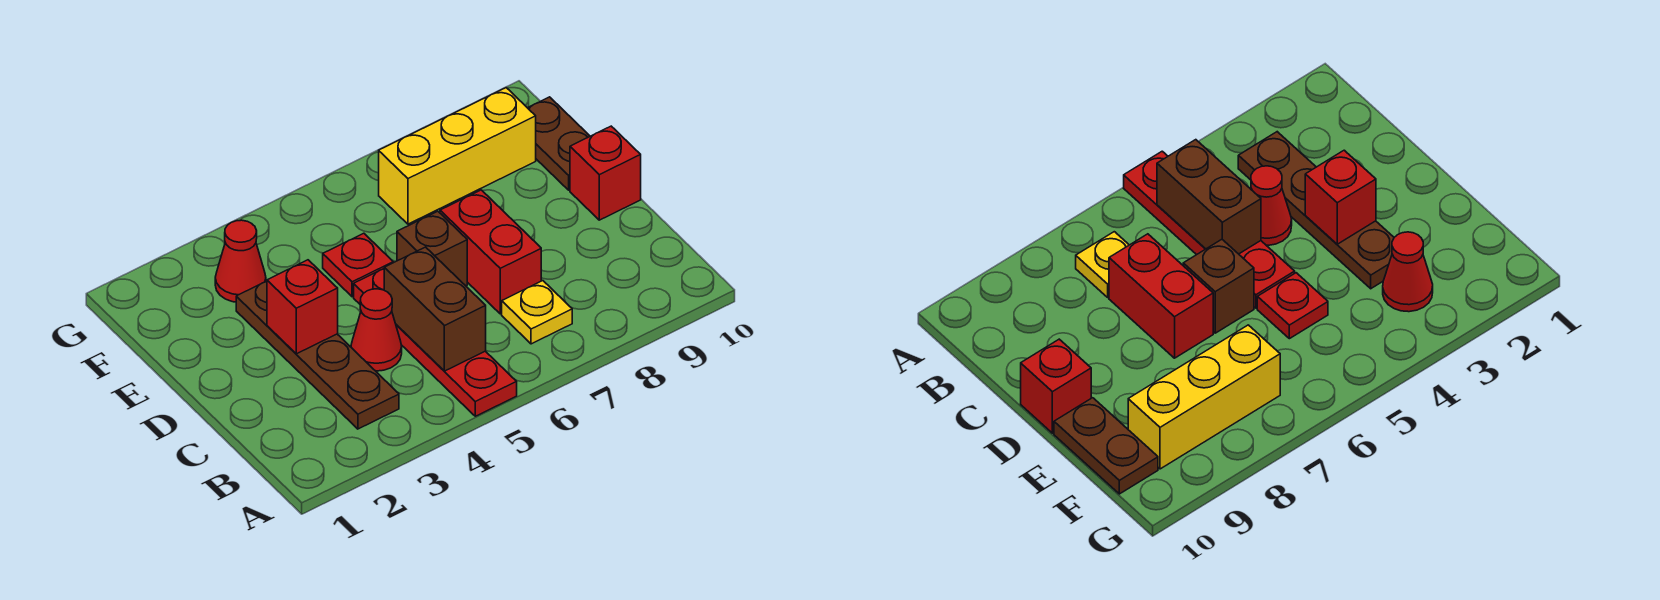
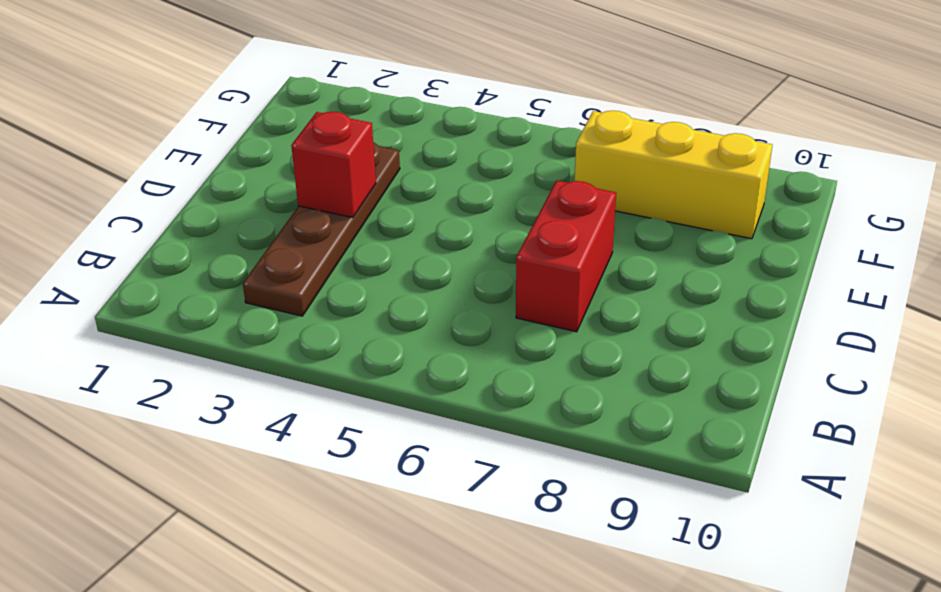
none -> red 1x4 plate [354,269,517,416]
none -> yellow 1x1 plate [502,281,572,344]
none -> red 1x1 cone [351,289,402,371]

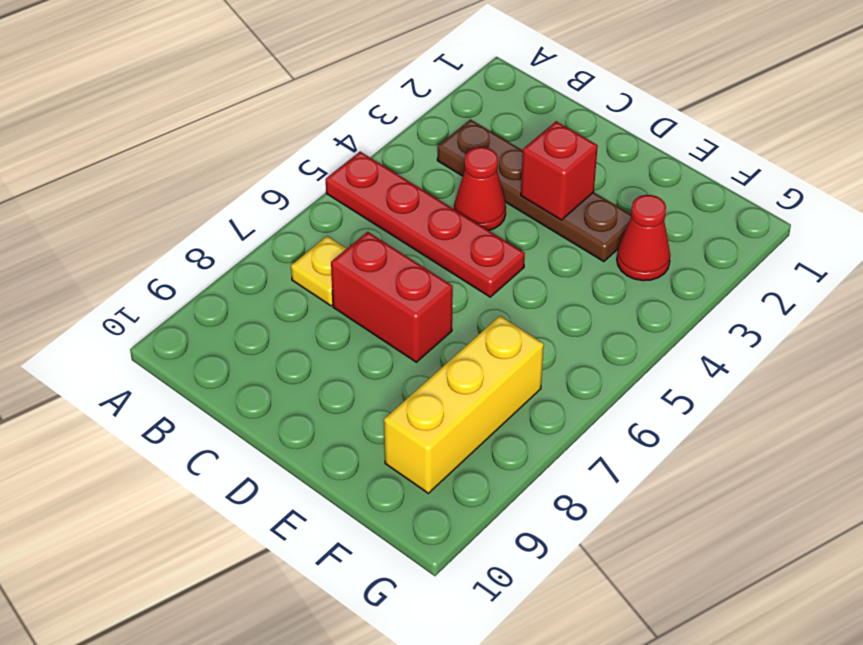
none -> brown 1x1 brick [397,211,467,286]
none -> red 1x1 brick [570,126,641,220]
none -> red 1x1 plate [323,233,393,297]

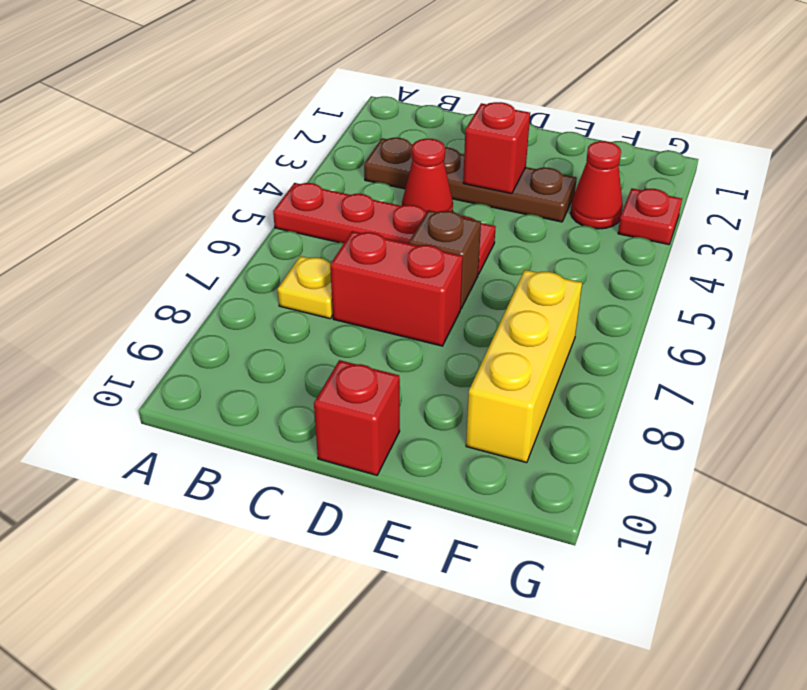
red 1x1 plate [618,188,682,245] -> red 1x1 plate moved to [323,233,393,297]
none -> brown 1x2 plate [528,97,590,190]
none -> brown 1x2 brick [384,247,486,371]

